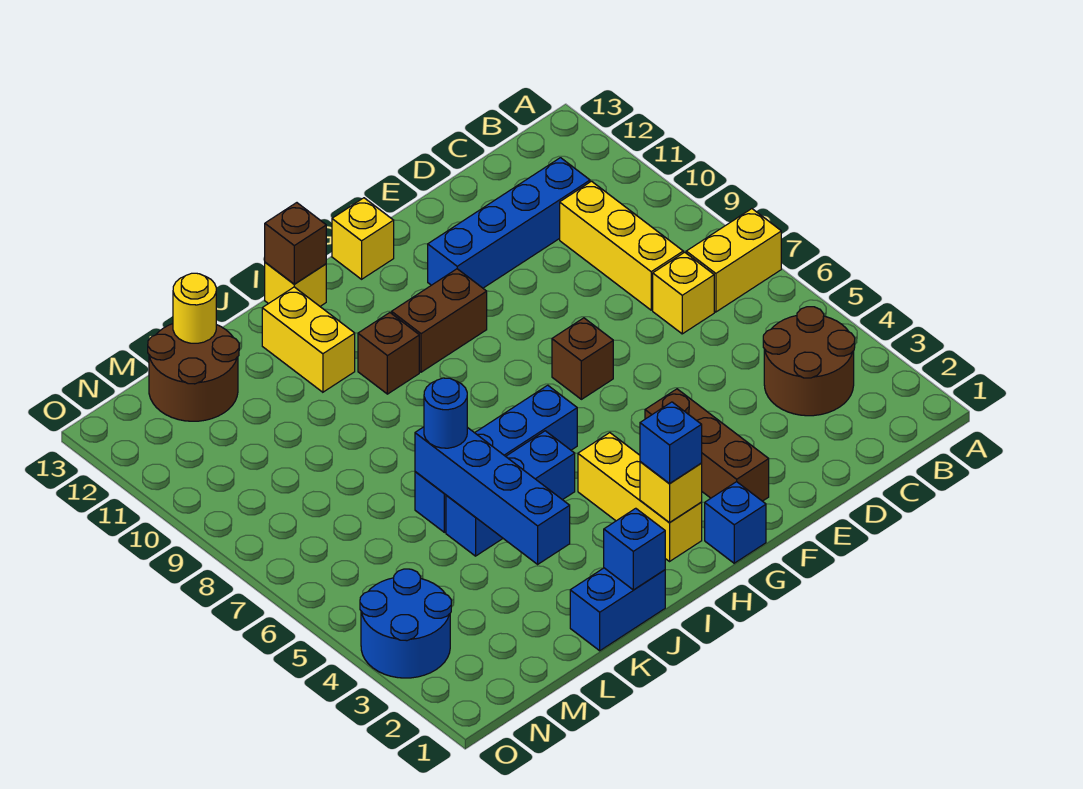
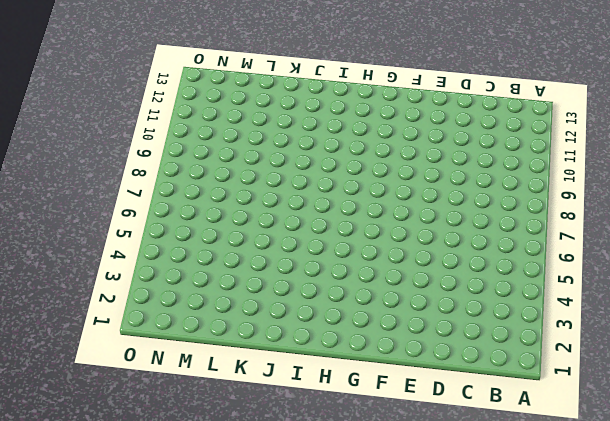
none -> yellow 1x2 brick [686,209,781,312]
none -> brown 2x2 round brick [763,307,855,416]
none -> yellow 1x1 brick [653,252,714,334]

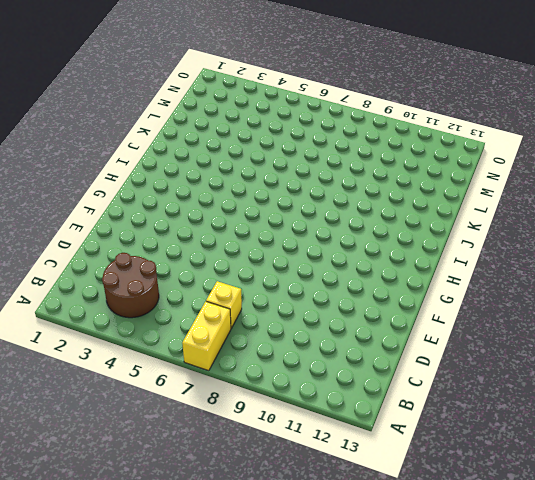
none -> yellow 1x3 brick [560,181,683,310]
none -> blue 1x4 brick [428,158,590,288]
none -> brown 1x3 brick [645,389,769,501]

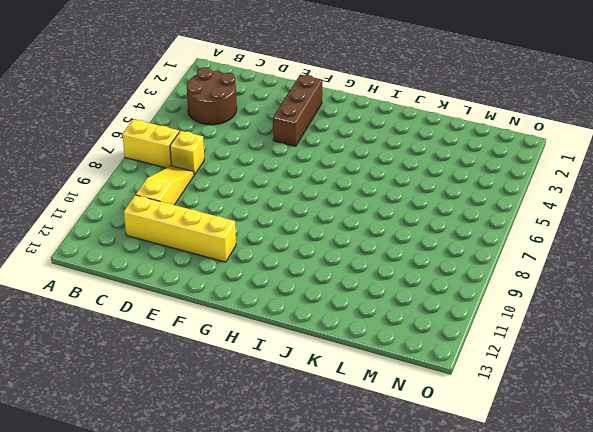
yellow 1x3 slope [136,166,194,205] -> yellow 1x3 brick [560,181,683,310]
yellow 1x4 brick [124,195,236,262] -> blue 1x4 brick [428,158,590,288]
none -> brown 1x1 brick [552,318,613,399]
none -> blue 1x1 brick [705,482,766,563]
none -> brown 1x2 brick [392,269,487,372]

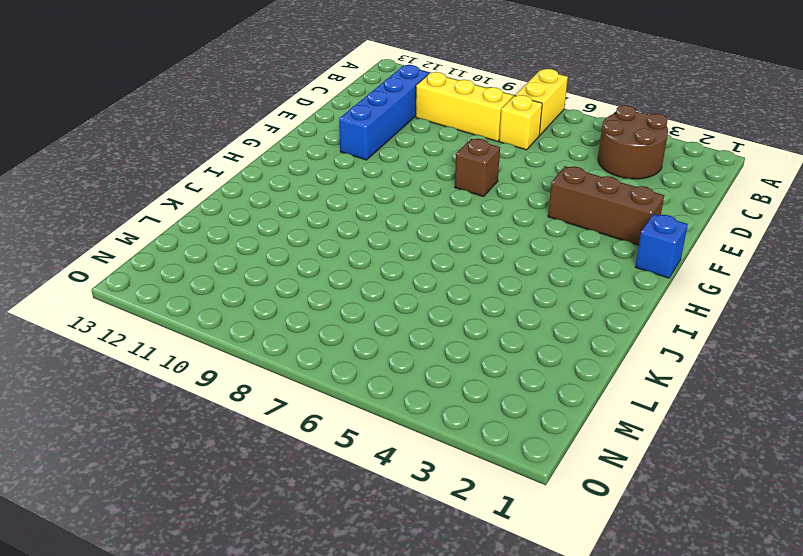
none -> brown 1x2 brick [392,269,487,372]
none -> yellow 1x1 brick [332,198,394,279]
none -> yellow 1x3 brick [578,433,702,561]

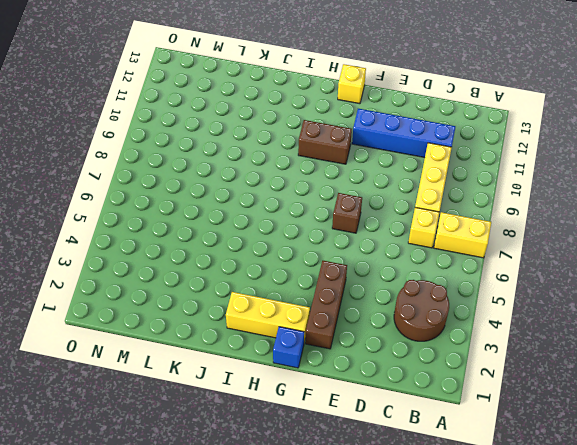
yellow 1x3 brick [226,292,310,342] -> yellow 1x3 brick turned to [578,433,702,561]
none -> blue 1x4 brick [415,385,577,532]
none -> blue 1x3 brick [446,431,575,556]
none -> brown 1x1 brick [358,313,419,394]

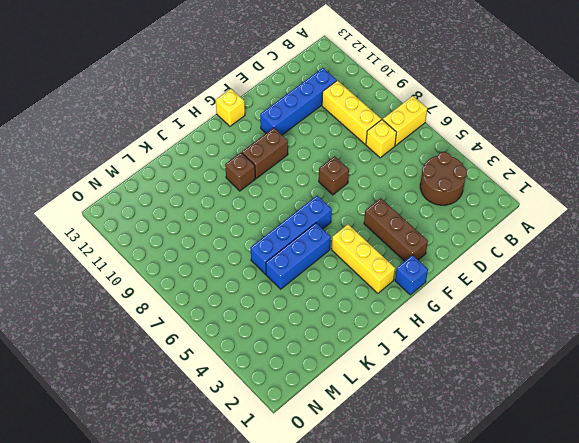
none -> yellow 1x1 brick [265,262,326,306]
none -> blue 1x2 brick [570,568,665,651]
none -> yellow 1x2 brick [262,287,355,392]

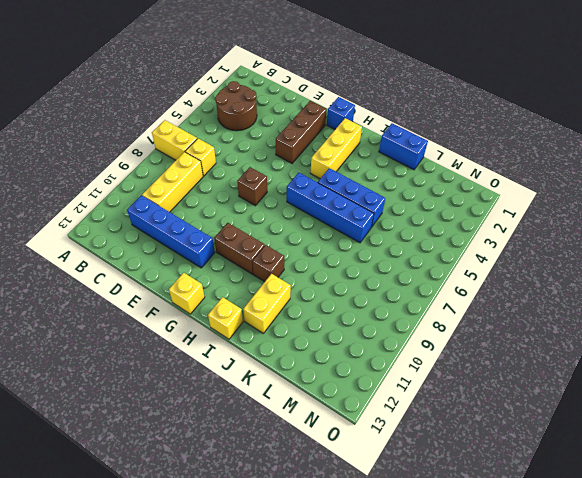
none -> brown 2x2 round brick [148,324,239,421]
none -> blue 2x2 round brick [360,569,451,678]
none -> yellow 1x1 brick [640,462,702,522]

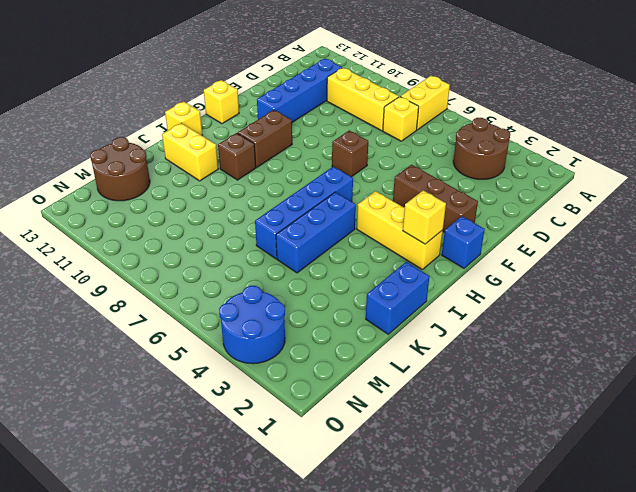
none -> brown 1x1 brick [265,203,326,284]
none -> blue 1x1 brick [604,508,665,590]
none -> blue 1x4 brick [415,427,570,564]

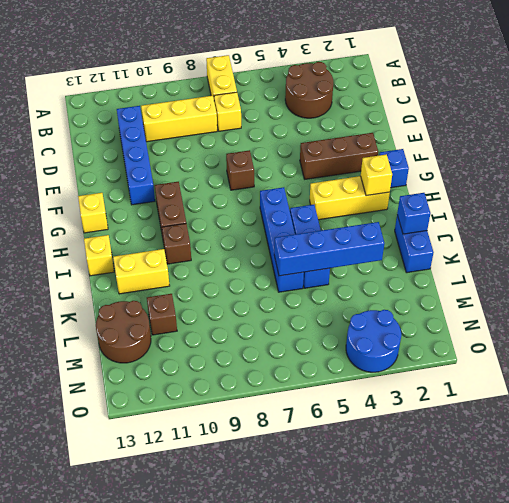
brown 1x1 brick [147,294,177,335] -> brown 1x1 brick moved to [265,203,326,284]
none -> yellow 1x1 round brick [173,273,216,343]
none -> blue 1x1 brick [640,402,702,483]
none -> blue 1x1 round brick [424,378,467,448]

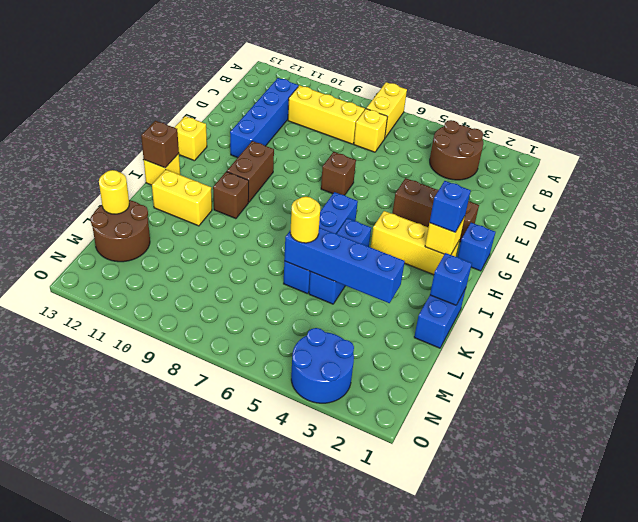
yellow 1x1 round brick [290,196,320,243] -> blue 1x1 round brick [424,378,467,448]

